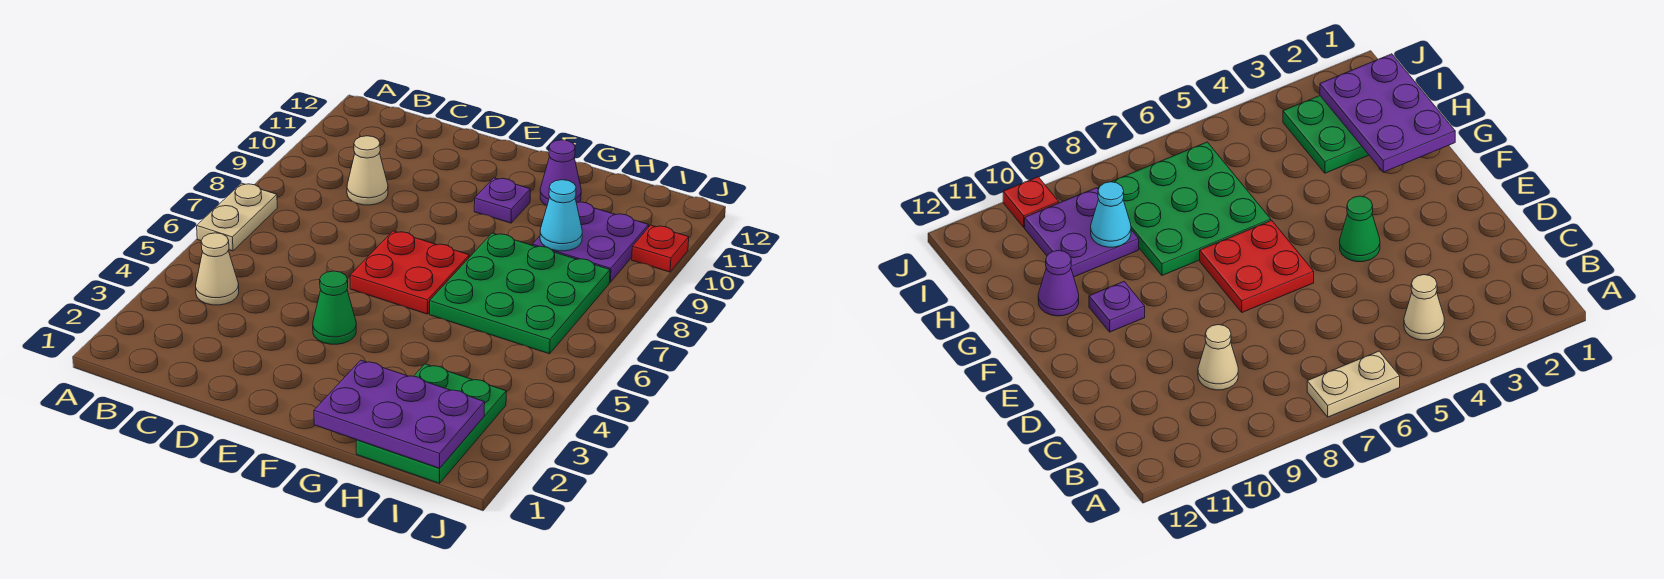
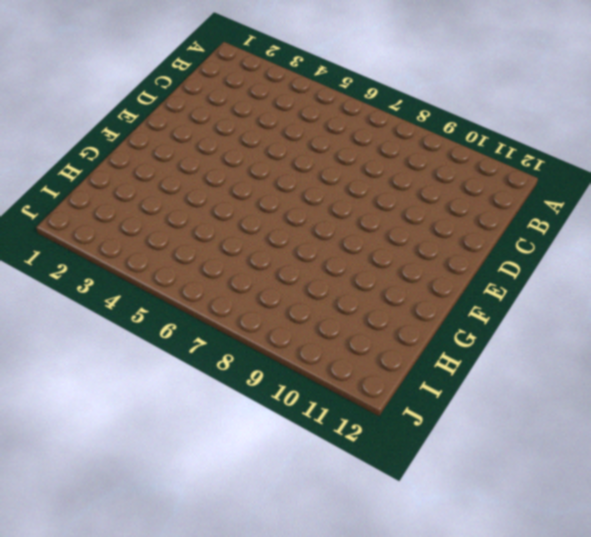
none -> tan 1x2 plate [197,183,277,251]
none -> tan 1x1 cone [196,233,239,305]
none -> tan 1x1 cone [347,136,388,205]

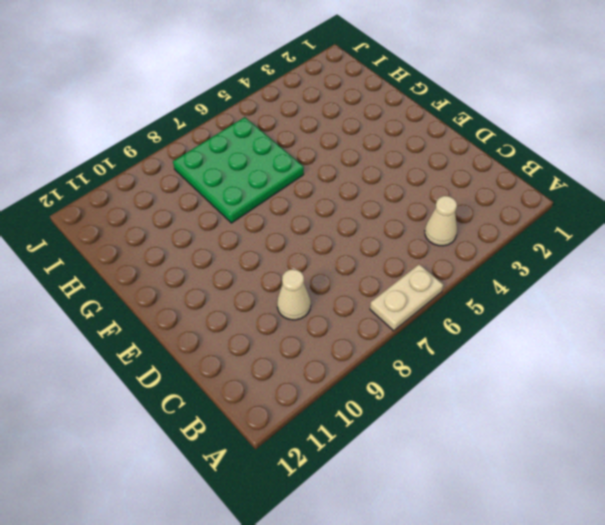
none -> green 1x1 cone [313,271,356,344]
none -> red 2x2 plate [350,231,469,314]
none -> purple 1x1 plate [474,178,530,223]

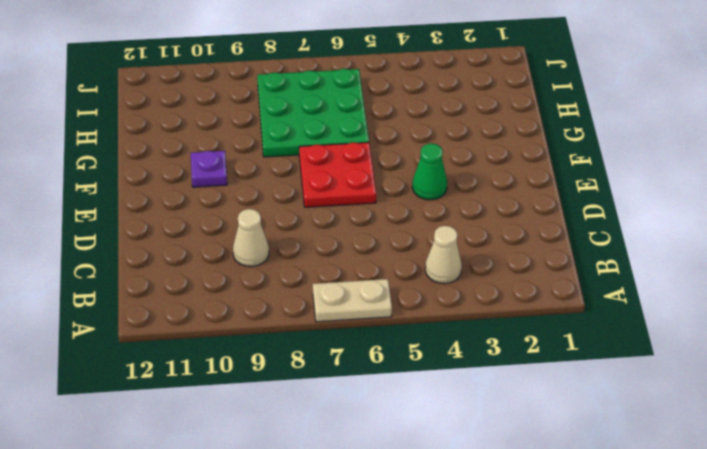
none -> purple 1x1 cone [540,140,581,205]
none -> green 2x3 plate [356,364,506,483]
none -> purple 2x2 plate [533,202,649,282]

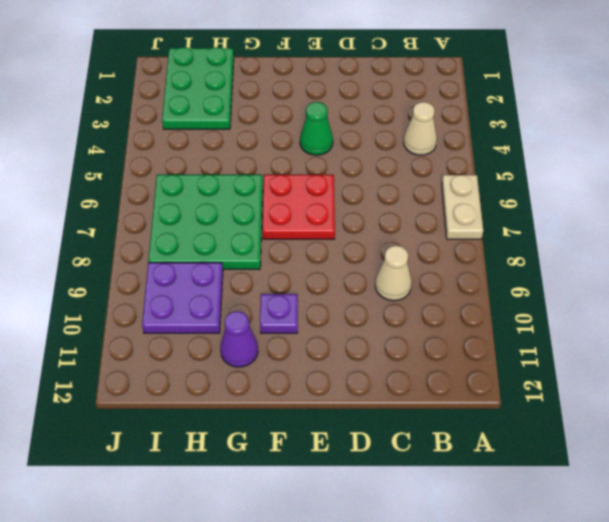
none -> red 1x1 plate [632,225,689,272]
none -> purple 2x3 plate [314,360,485,468]
none -> cyan 1x1 cone [540,180,582,251]

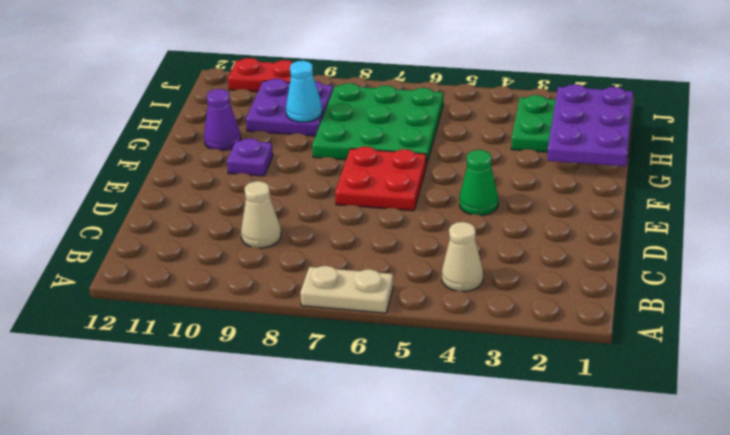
red 1x2 plate [228,58,293,92] -> red 1x1 plate [632,225,689,272]

